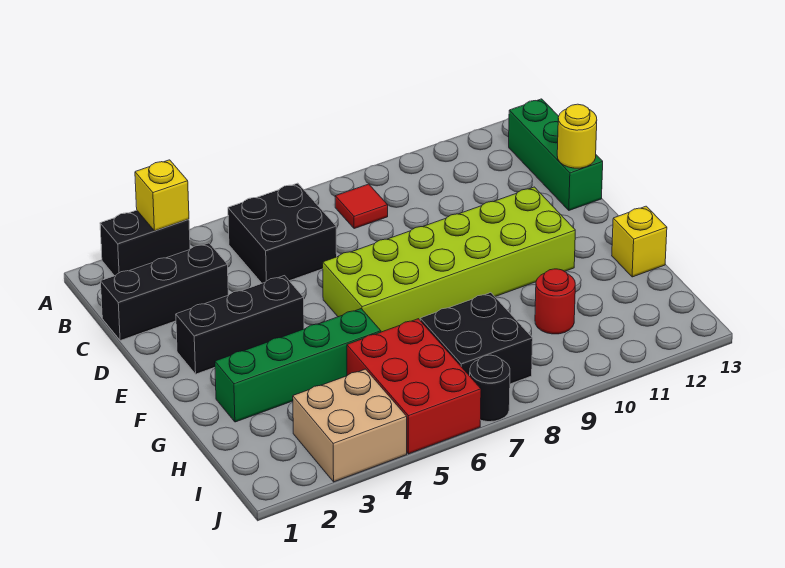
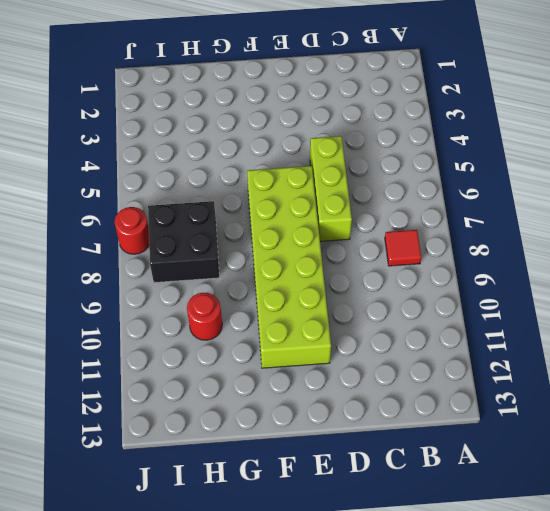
lime 1x3 brick [310,136,352,241] -> none
red 1x1 round brick [115,207,149,254] -> black 1x1 round brick [470,355,510,422]
none -> black 1x2 brick [100,210,190,276]
none -> black 2x2 brick [228,183,337,283]
none -> green 1x3 brick [509,99,603,210]

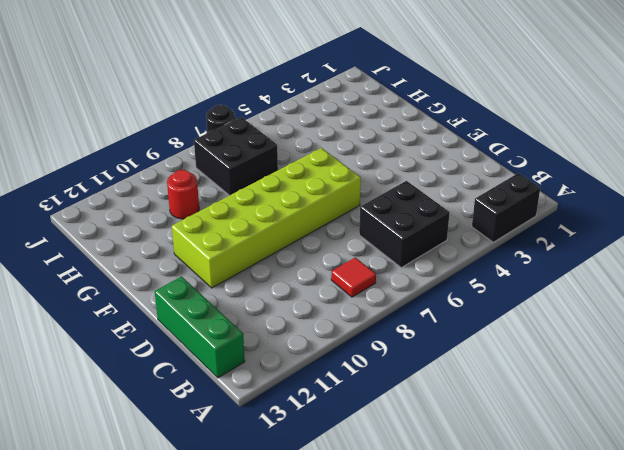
none -> black 1x3 brick [101,243,228,341]
none -> black 1x3 brick [176,276,304,374]
none -> green 1x4 brick [215,309,381,422]

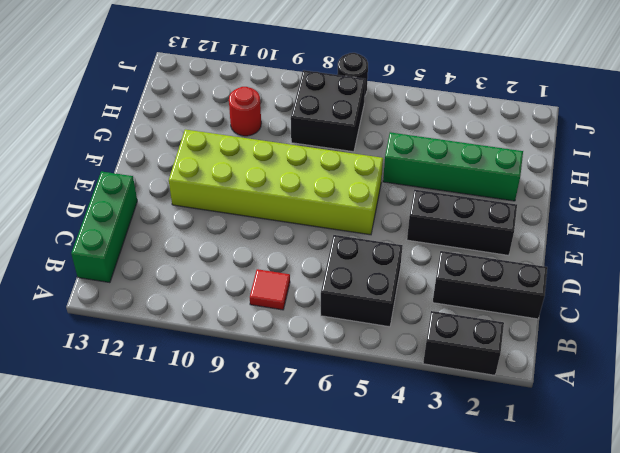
none -> yellow 1x1 brick [612,206,667,277]
none -> red 2x3 brick [347,319,481,454]
none -> tan 2x2 brick [293,369,407,482]

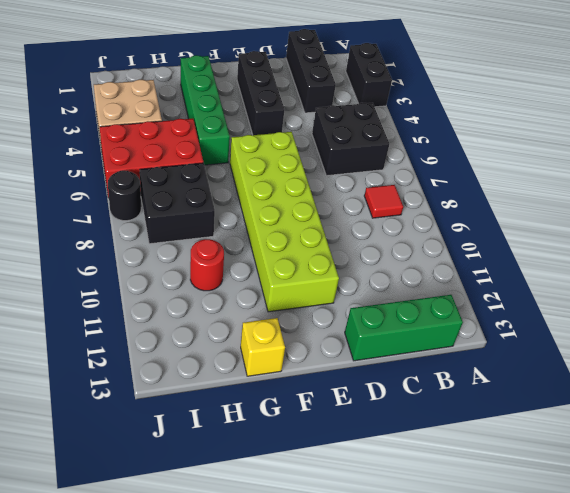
none -> yellow 1x1 brick [135,160,189,231]
none -> yellow 1x1 round brick [557,104,597,168]

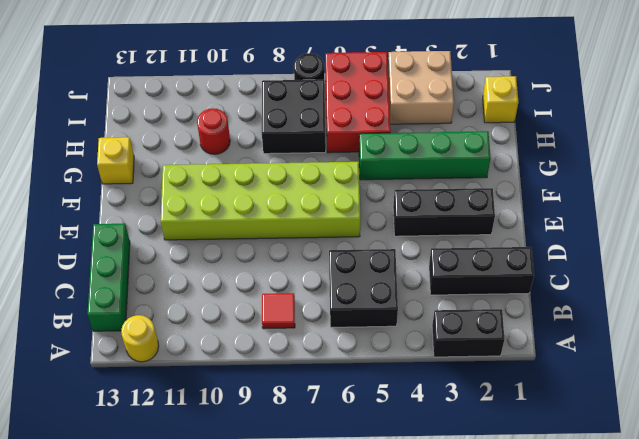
yellow 1x1 round brick [121,315,159,362] -> yellow 1x1 round brick moved to [557,104,597,168]
yellow 1x1 brick [483,76,518,123] -> yellow 1x1 brick moved to [135,160,189,231]

